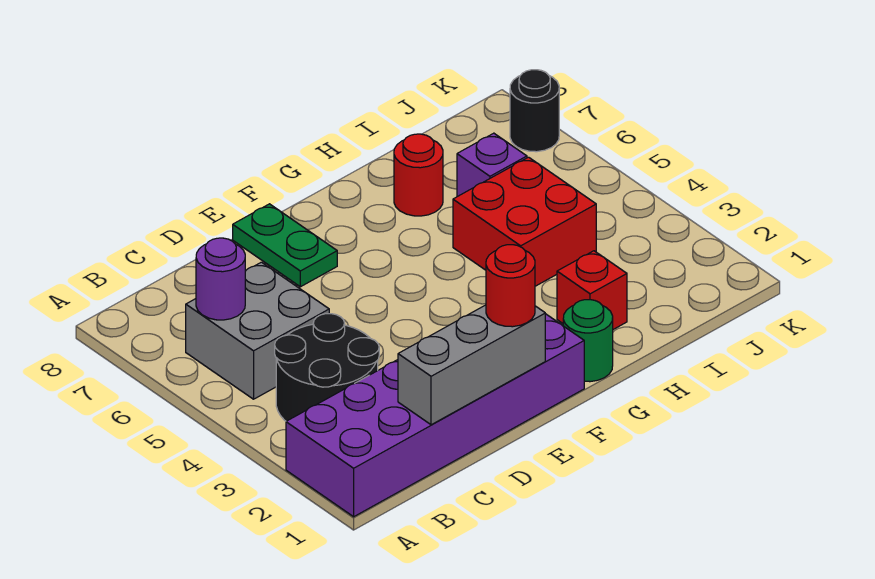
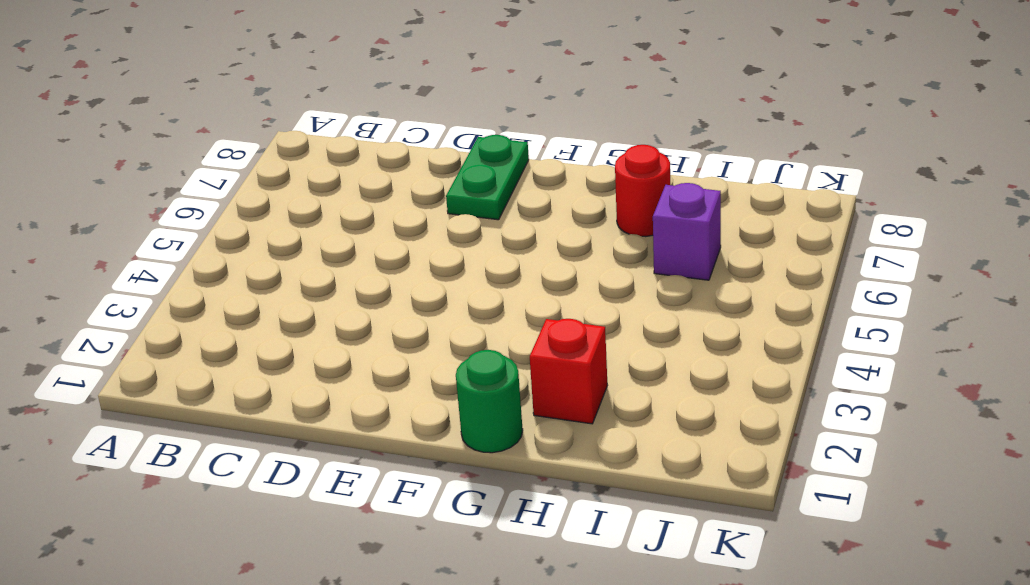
none -> purple 2x6 brick [286,314,584,517]
none -> black 2x2 round brick [275,314,379,421]
none -> grey 2x2 brick [186,262,329,399]

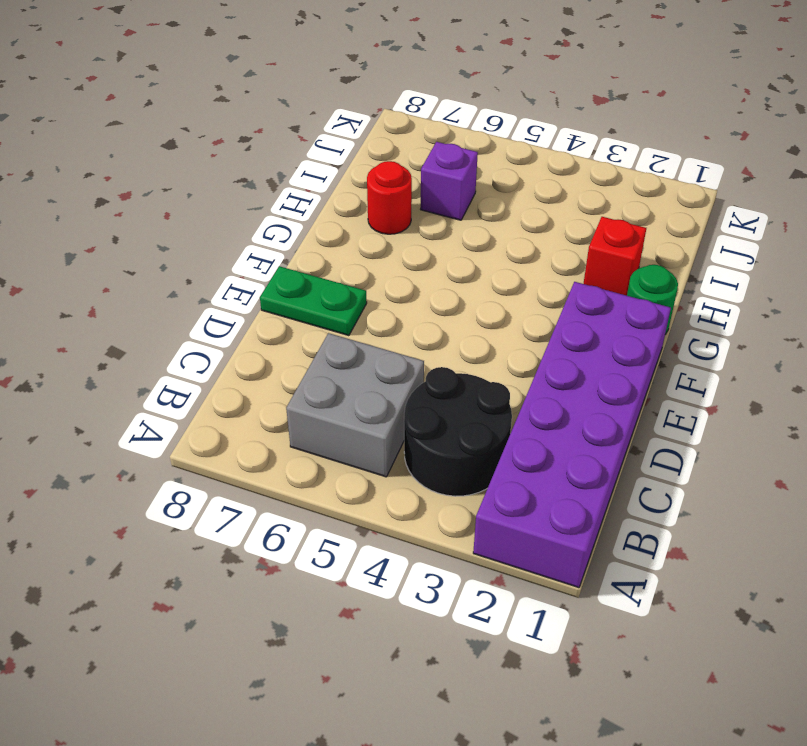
none -> red 2x2 brick [453,157,596,286]
none -> black 1x1 round brick [510,70,559,152]
none -> purple 1x1 round brick [196,238,245,320]

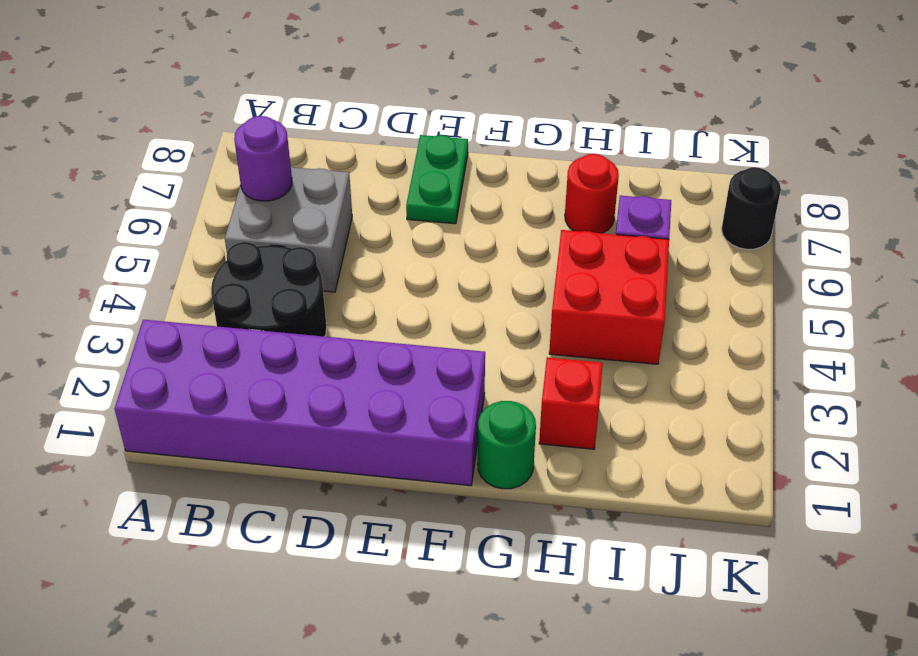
none -> grey 1x3 brick [398,305,545,425]
none -> red 1x1 round brick [486,245,535,327]

